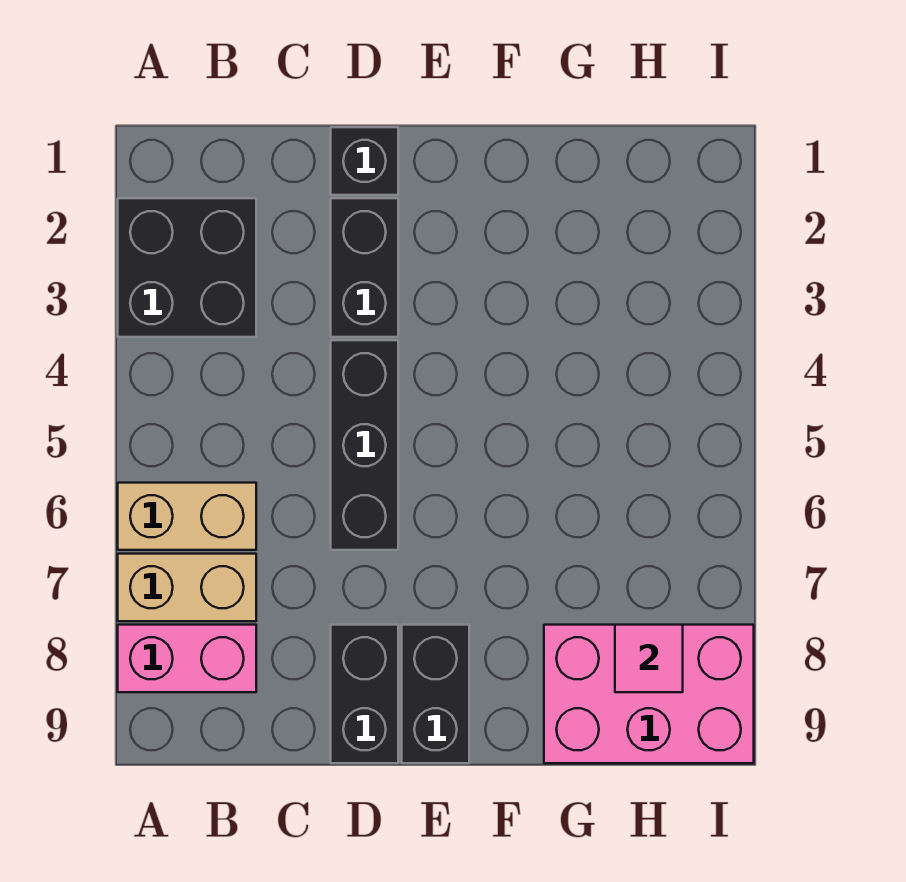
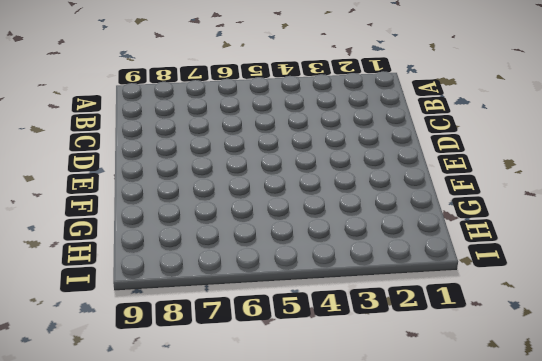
none -> black 2x2 brick [118,198,256,337]
none -> tan 1x2 brick [118,483,256,550]

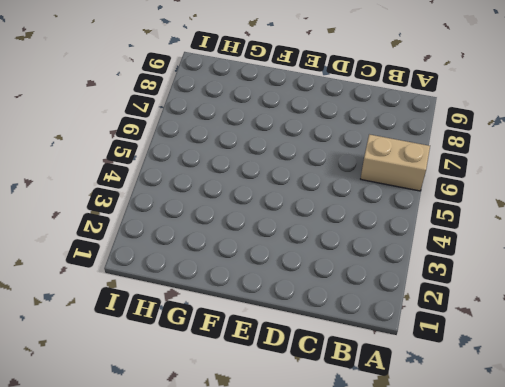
none -> black 2x2 brick [118,198,256,337]
none -> tan 1x2 brick [118,554,256,621]

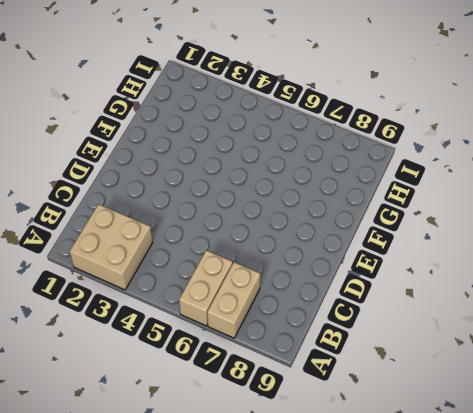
tan 2x2 brick [70,204,153,290] -> black 2x2 brick [118,198,256,337]
none -> pink 1x2 brick [118,625,256,692]
none -> black 1x1 brick [331,127,398,195]

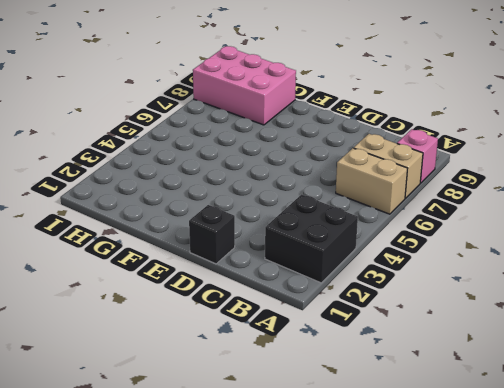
pink 1x1 brick [397,129,438,183] -> pink 1x2 brick [118,625,256,692]
none -> black 1x2 brick [331,198,398,337]
none -> black 1x3 brick [331,340,398,550]

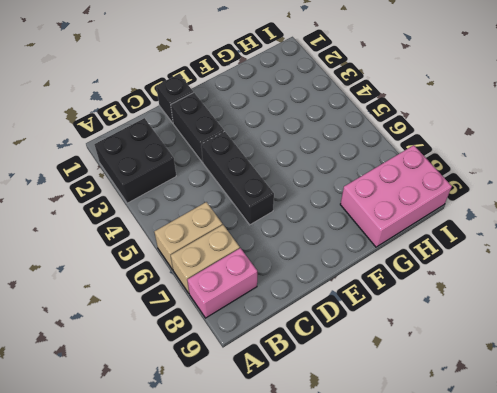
none -> black 1x2 brick [331,625,398,763]
none -> black 1x2 brick [402,625,469,763]

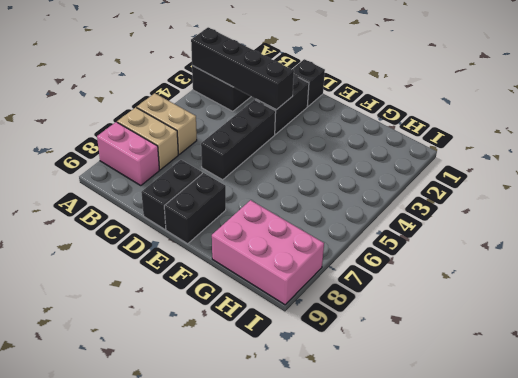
black 1x4 brick [191,27,294,110] -> none
none -> pink 1x1 tile [615,625,683,692]

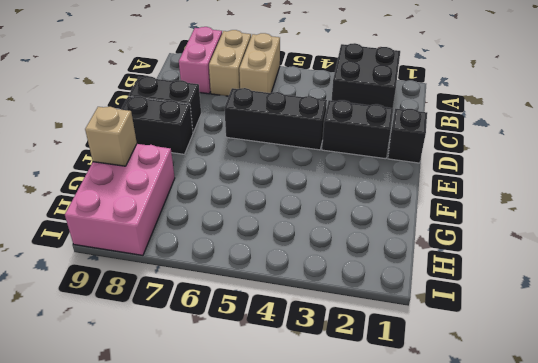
tan 1x1 brick [85,107,137,166] -> none
none -> pink 1x1 tile [615,625,683,692]

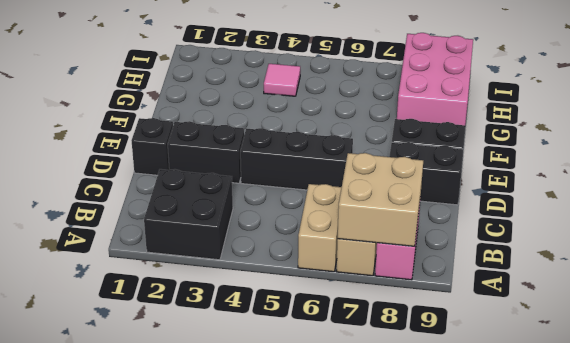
tan 2x2 brick [338,153,423,246] -> none
pink 1x1 tile [264,64,300,96] -> pink 1x1 tile moved to [615,625,683,692]

